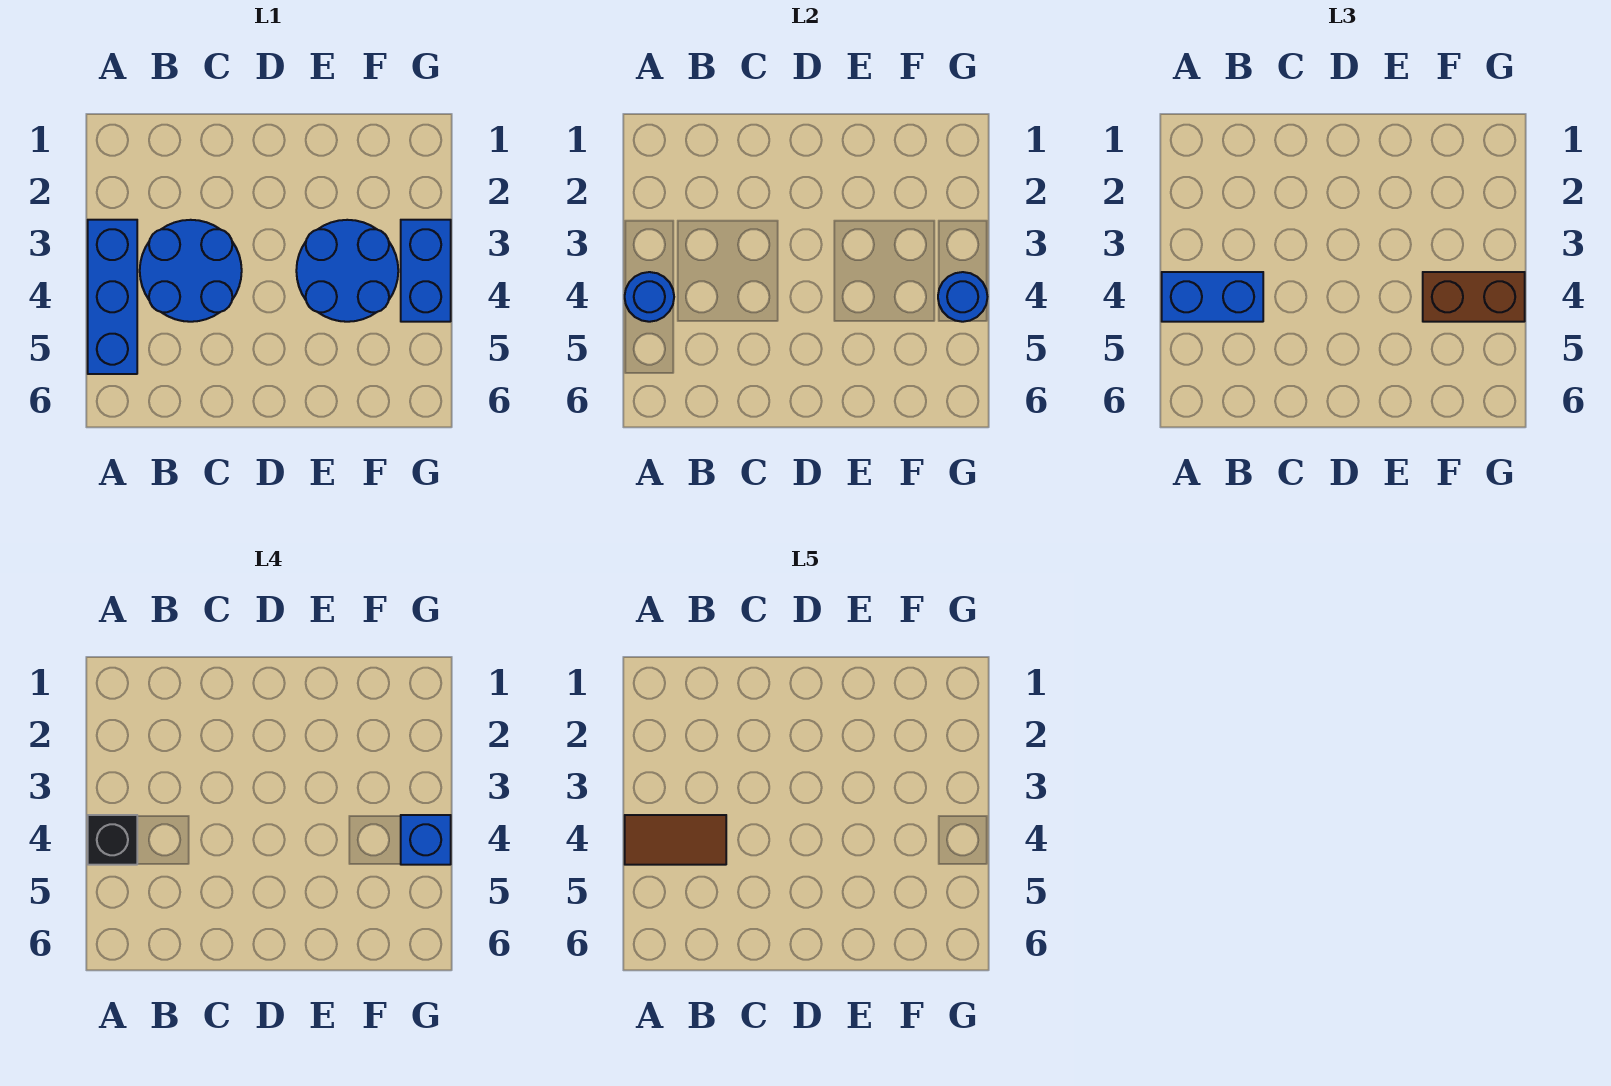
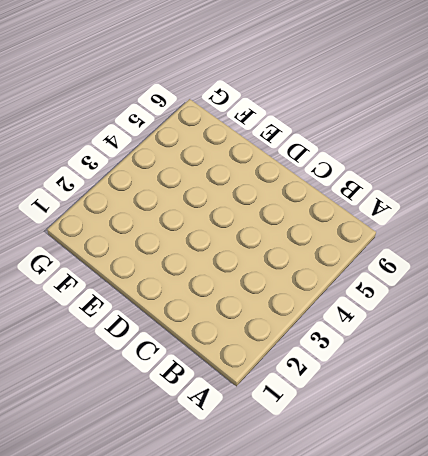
none -> blue 1x3 brick [88,220,137,374]
none -> blue 2x2 round brick [140,220,242,322]

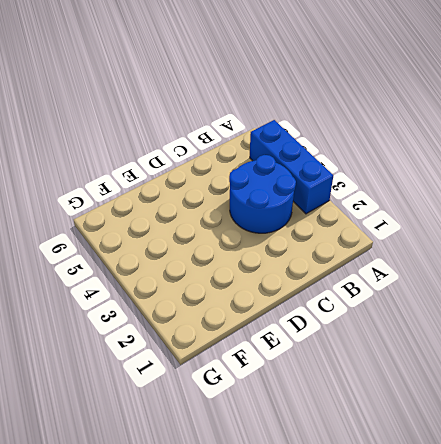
none -> blue 2x2 round brick [296,220,398,322]
none -> blue 1x2 brick [401,220,451,322]

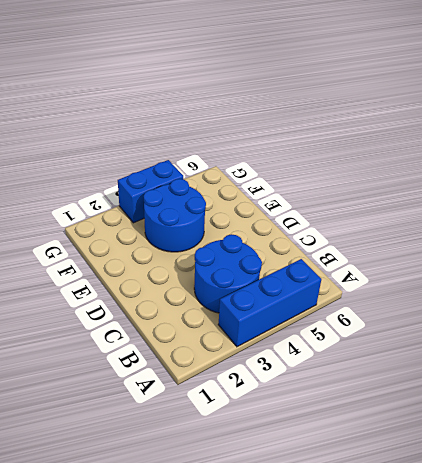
none -> blue 1x1 round brick [625,272,674,322]
none -> blue 1x1 round brick [938,272,987,322]

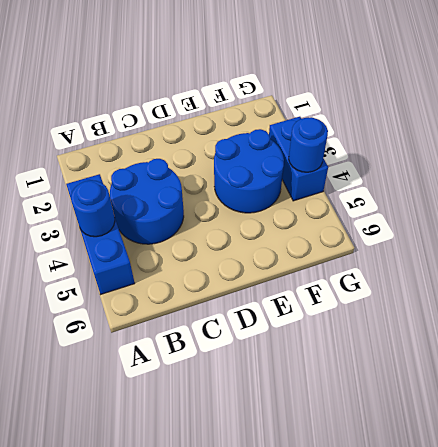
none -> blue 1x2 brick [1162,272,1263,322]
none -> brown 1x2 brick [1423,272,1525,322]

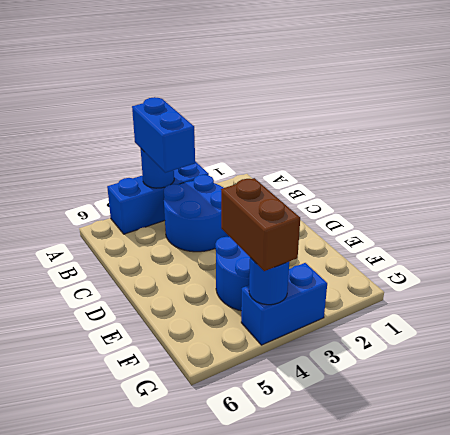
none -> black 1x1 brick [88,815,137,865]
none -> blue 1x1 brick [401,815,451,865]

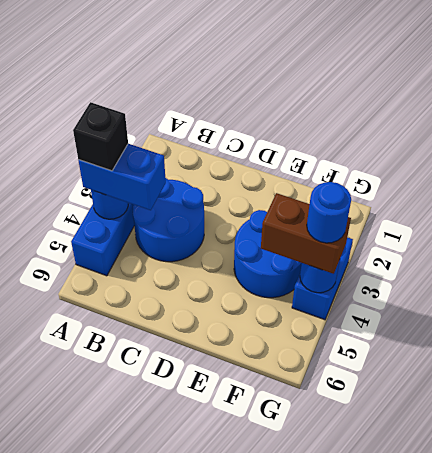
blue 1x1 round brick [307,182,351,243] -> blue 1x1 brick [401,815,451,865]
none -> brown 1x2 tile [625,815,726,865]

